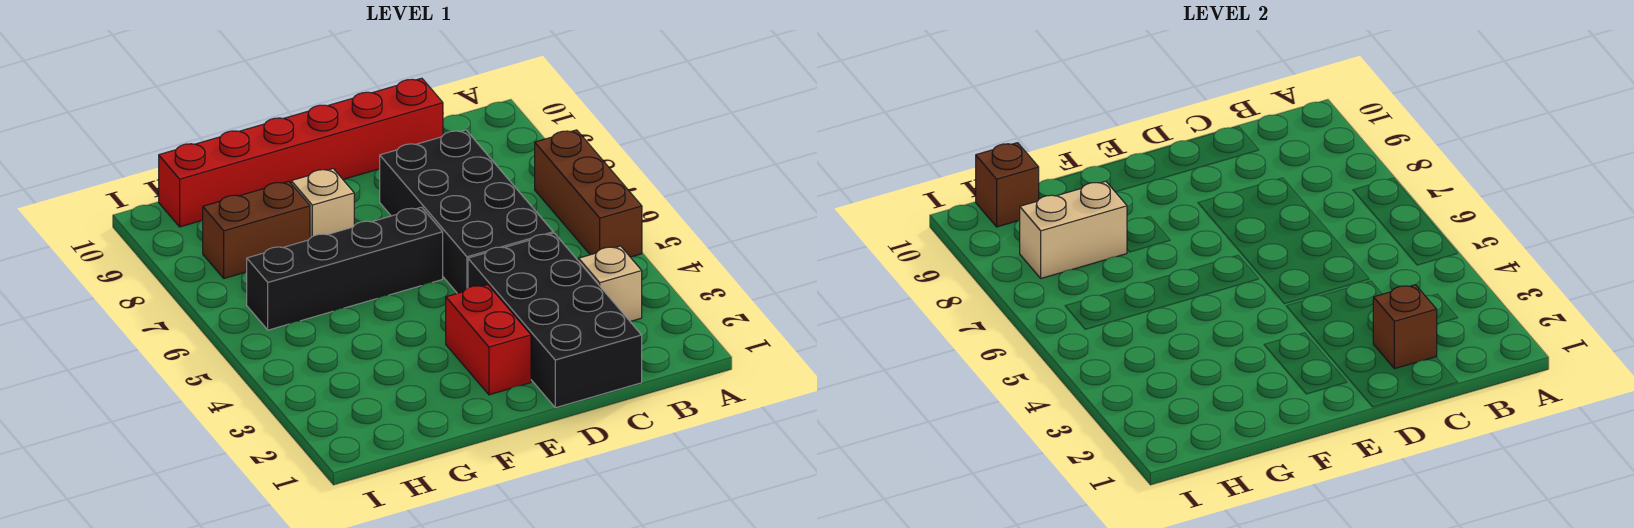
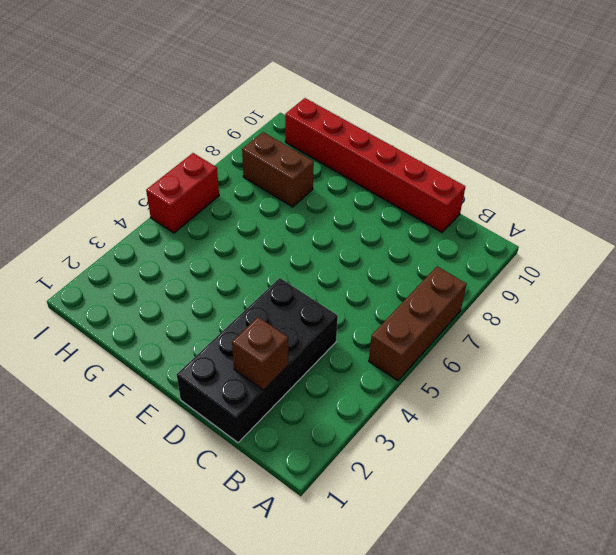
red 1x2 brick [146,153,219,233] -> red 1x2 brick moved to [446,285,531,395]
none -> tan 1x1 brick [579,246,642,321]
none -> black 2x4 brick [380,130,553,293]
none -> black 1x4 brick [247,207,443,330]

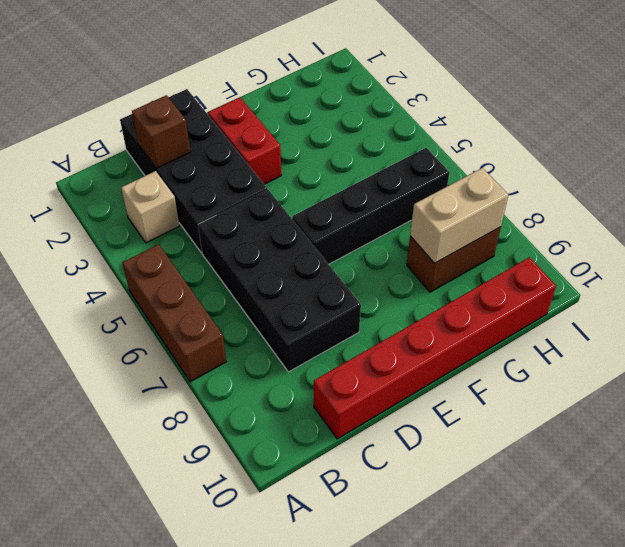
none -> tan 1x1 brick [291,169,354,238]
none -> brown 1x1 brick [976,143,1039,227]

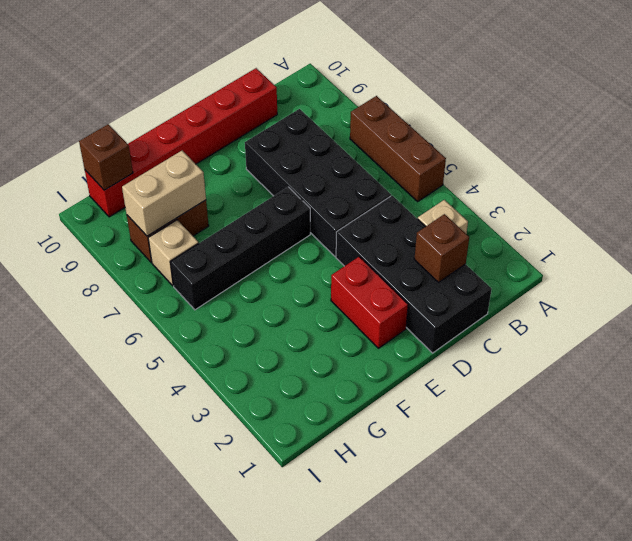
tan 1x1 brick [148,220,199,286] -> tan 1x1 brick moved to [291,169,354,238]

